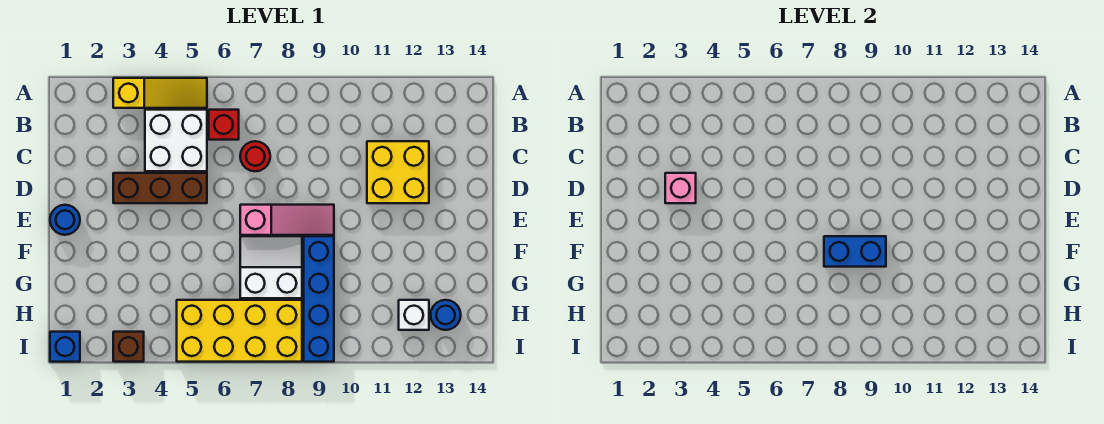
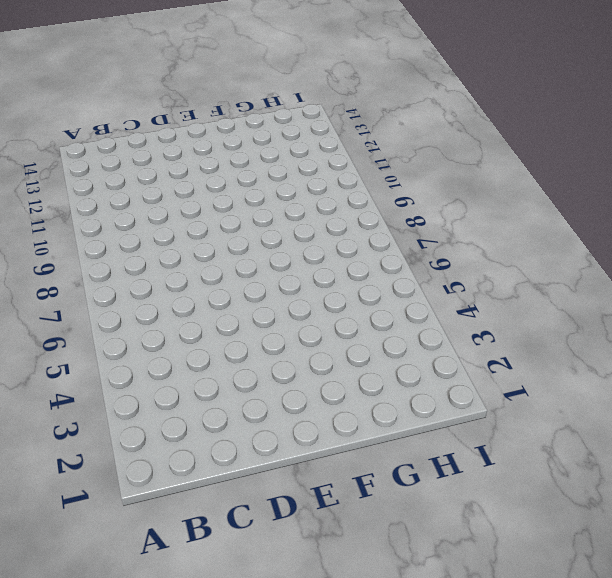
none -> yellow 1x3 slope [113,78,207,108]
none -> white 2x2 brick [145,110,207,171]
none -> red 1x1 brick [209,110,239,140]

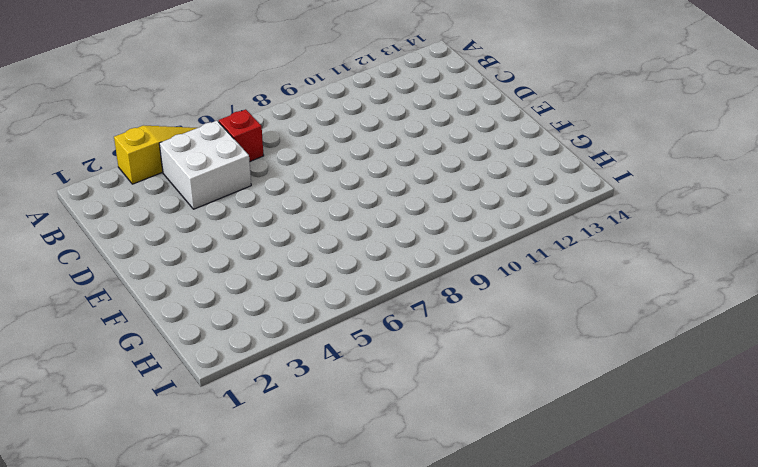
none -> red 1x1 round brick [240,141,270,171]
none -> yellow 2x2 brick [367,141,429,203]
none -> brown 1x3 brick [113,173,207,203]

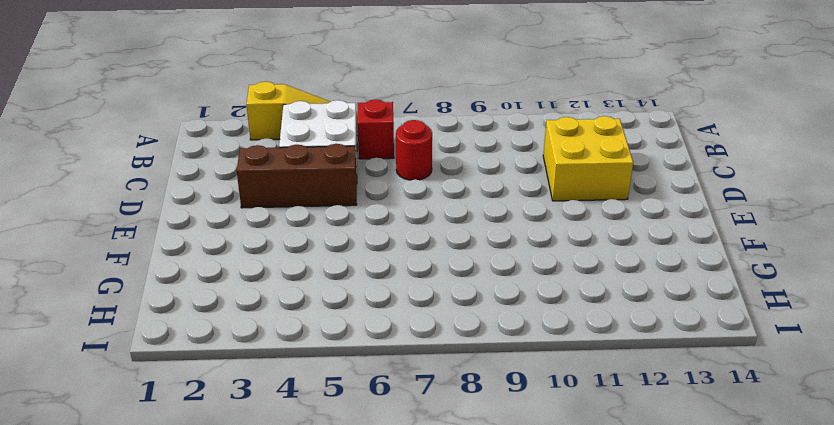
none -> blue 1x1 round brick [50,205,80,235]
none -> pink 1x3 slope [240,205,334,235]
none -> white 2x2 slope [240,236,302,298]

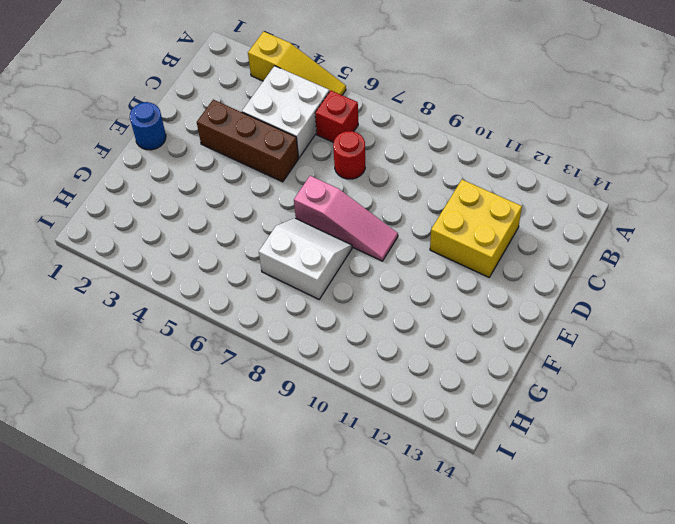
none -> blue 1x4 brick [304,236,334,362]
none -> yellow 2x4 brick [177,300,302,362]
none -> white 1x1 brick [399,300,429,330]

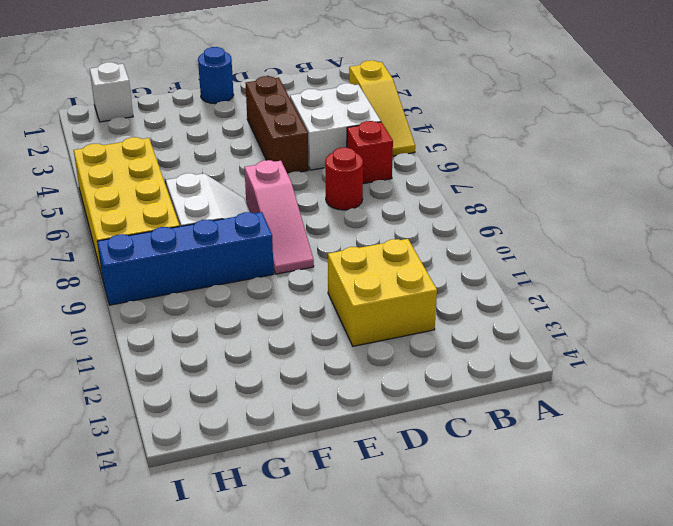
white 1x1 brick [90,62,133,122] -> white 1x1 brick moved to [399,300,429,330]
none -> blue 1x1 round brick [431,300,461,330]
none -> blue 1x1 brick [50,332,80,362]
none -> brown 1x1 brick [113,332,144,362]

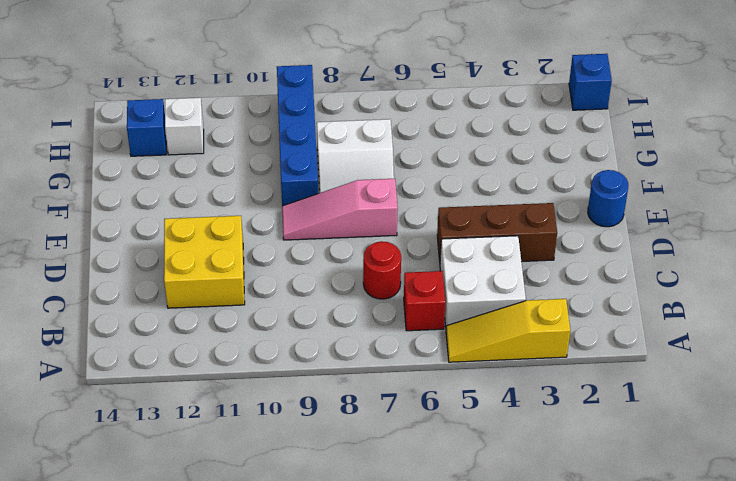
blue 1x1 brick [127,99,166,156] -> blue 1x1 round brick [431,300,461,330]
none -> yellow 2x4 brick [177,300,302,362]
none -> brown 1x1 brick [113,332,144,362]
none -> pink 1x1 brick [665,173,696,203]

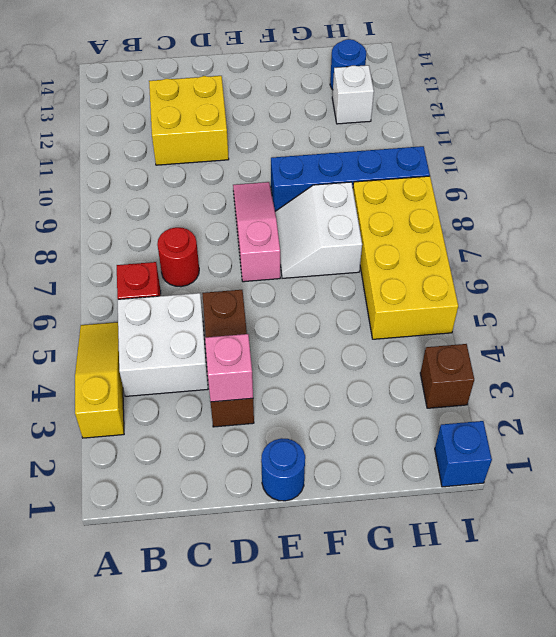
none -> blue 1x2 brick [824,236,886,267]

